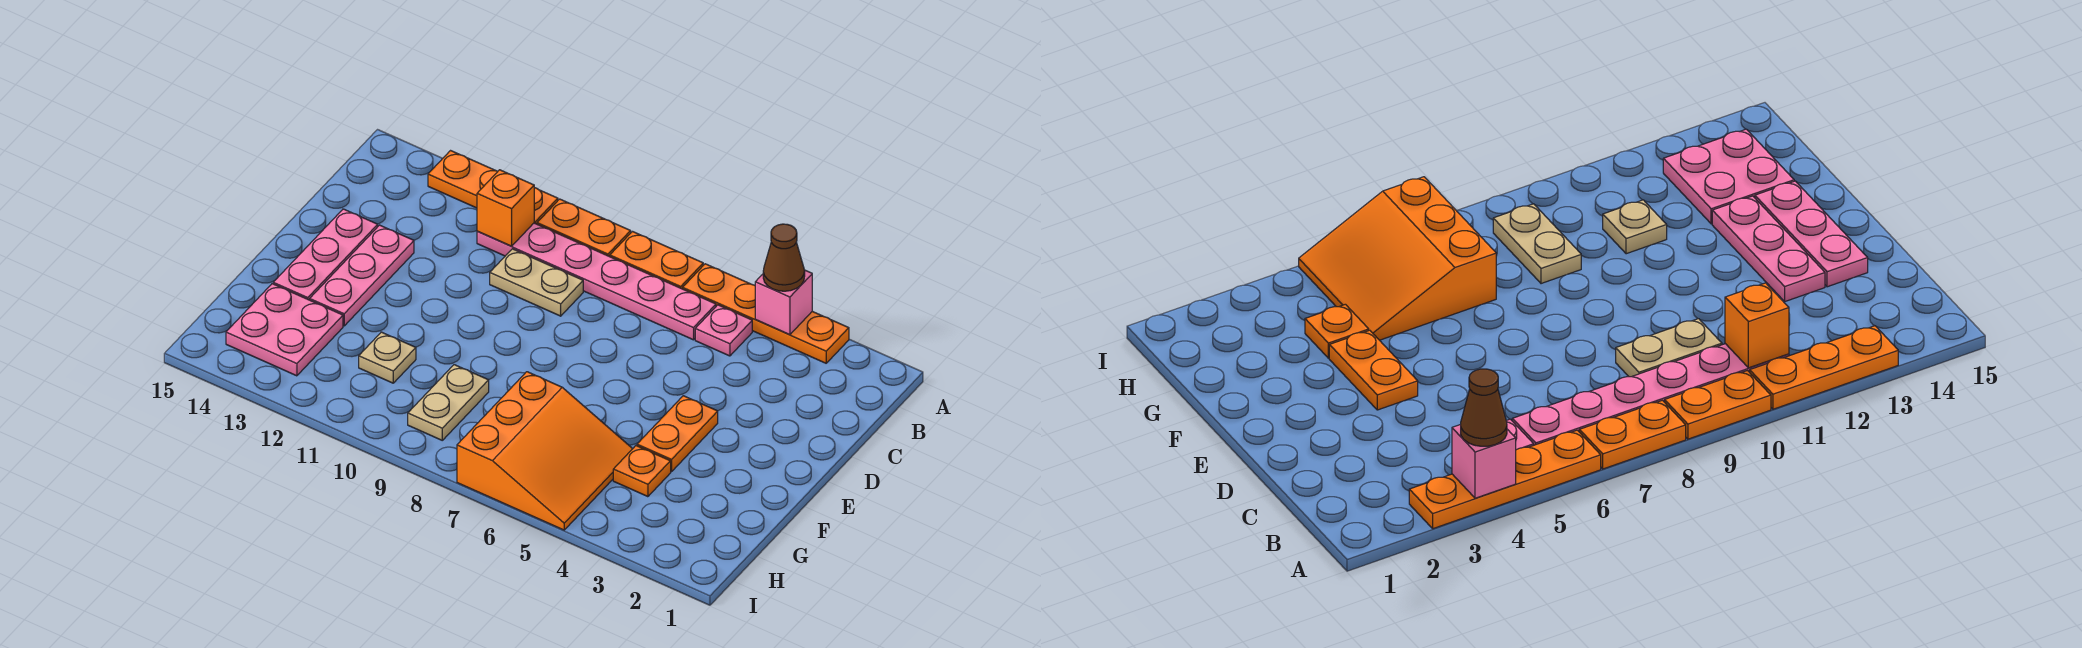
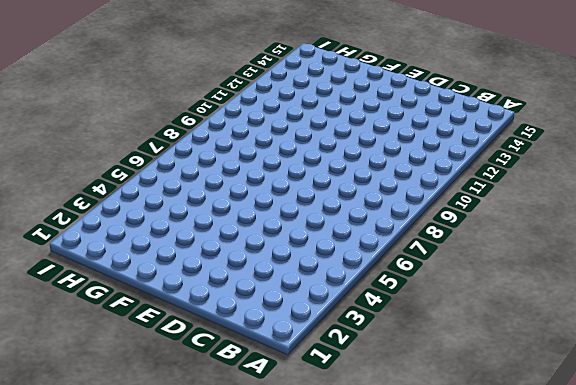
none -> orange 1x4 plate [683,264,849,363]
none -> orange 1x2 plate [610,232,703,289]
none -> orange 1x2 plate [537,199,631,256]

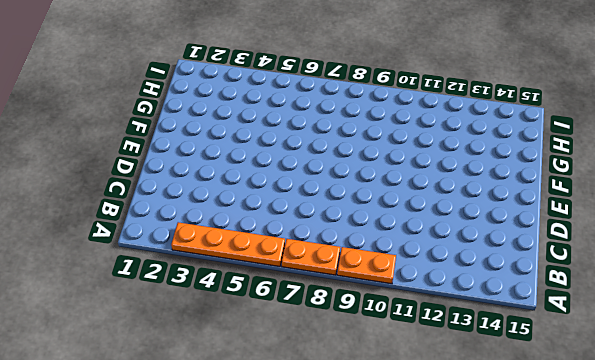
none -> orange 1x3 plate [428,151,558,224]
none -> pink 1x1 plate [695,305,752,356]
none -> pink 1x6 plate [477,223,716,340]

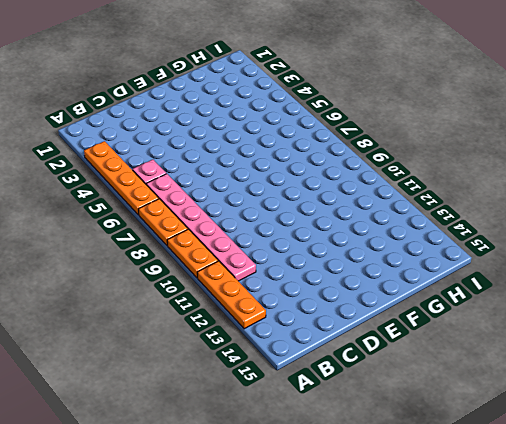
none -> tan 1x2 plate [490,249,583,316]
none -> pink 1x3 plate [310,225,414,326]
none -> pink 1x3 plate [273,209,378,300]

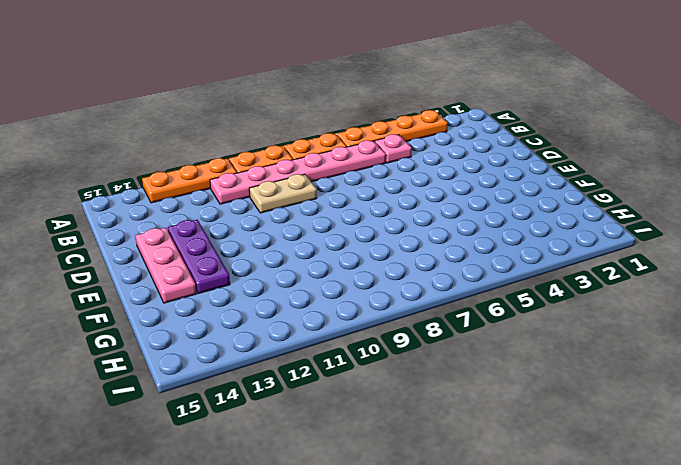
purple 1x3 plate [168,220,230,294] -> pink 1x3 plate [310,225,414,326]
none -> orange 1x2 plate [637,396,718,472]
none -> orange 1x1 plate [613,446,671,497]
none -> orange 3x3 slope [457,372,633,530]

